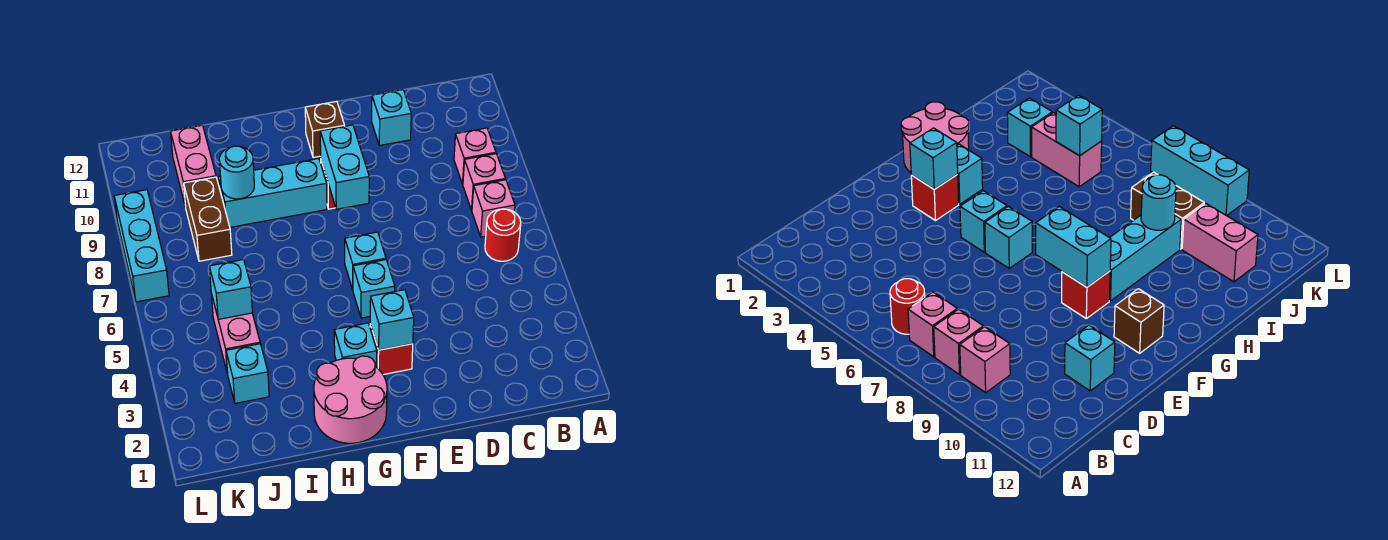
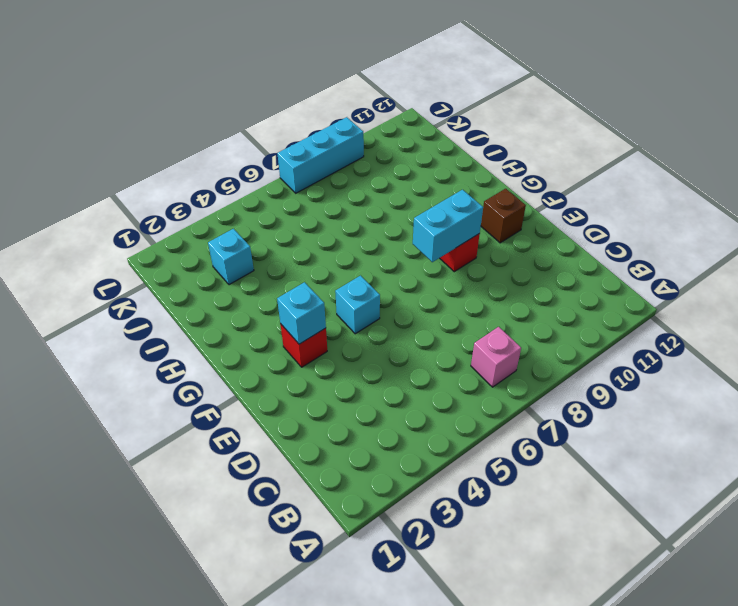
none -> red 1x1 round brick [485,209,521,261]
none -> pink 1x1 brick [463,154,505,210]
none -> pink 1x1 brick [454,128,496,184]

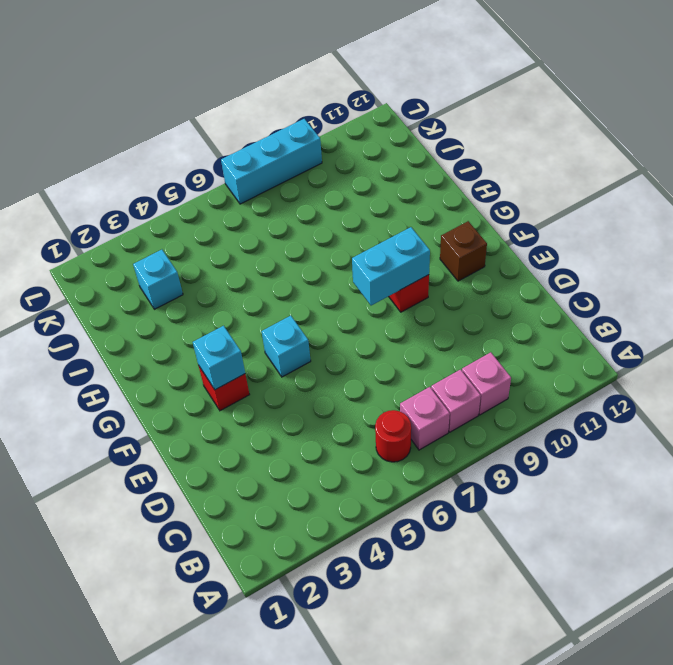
none -> cyan 1x1 brick [372,90,411,145]
none -> cyan 1x1 brick [345,232,386,290]
none -> pink 2x2 round brick [314,356,387,443]

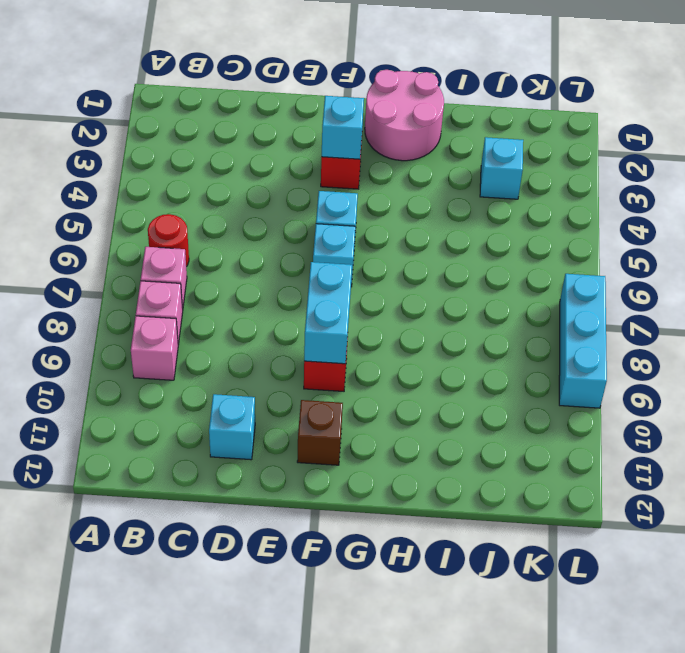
none -> cyan 1x1 brick [334,323,377,367]
none -> cyan 1x3 brick [218,159,327,227]
none -> pink 1x2 brick [211,294,260,374]

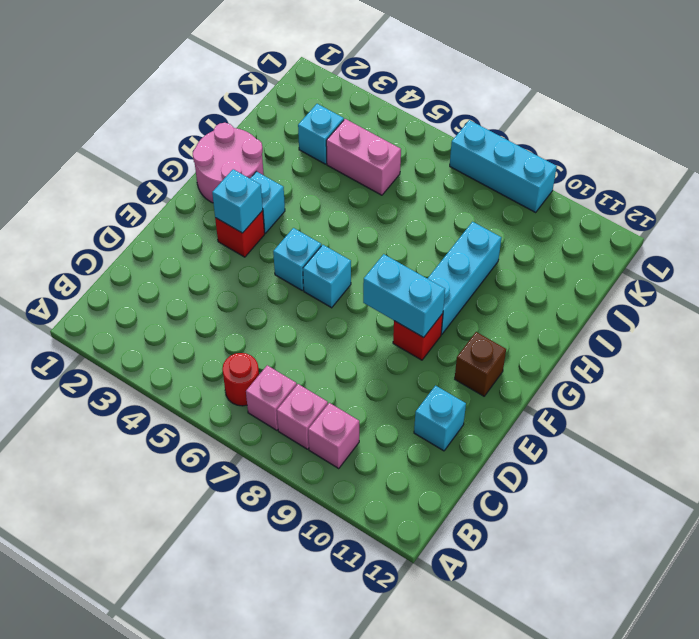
none -> brown 1x2 brick [184,177,232,261]
none -> pink 1x2 brick [170,125,216,207]
none -> cyan 1x1 round brick [219,146,254,199]

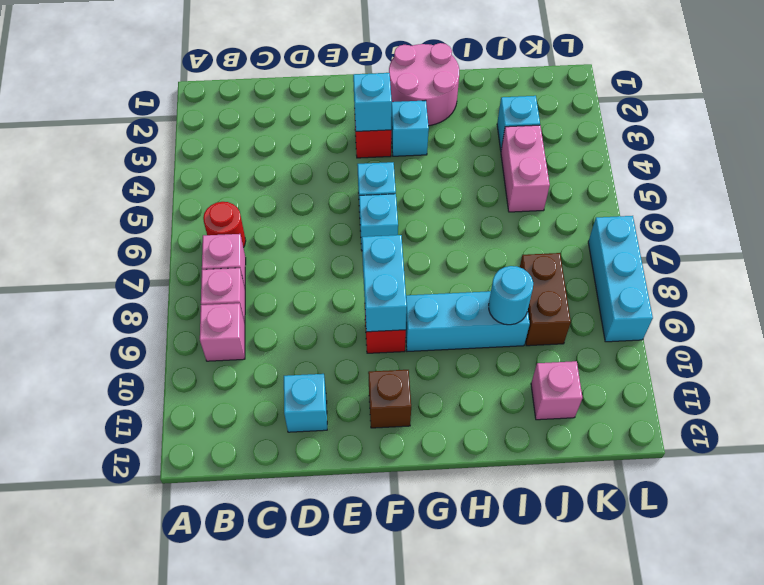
pink 1x1 brick [531,361,582,420] -> pink 1x2 brick [170,125,216,207]
none -> cyan 1x1 brick [209,260,252,319]

